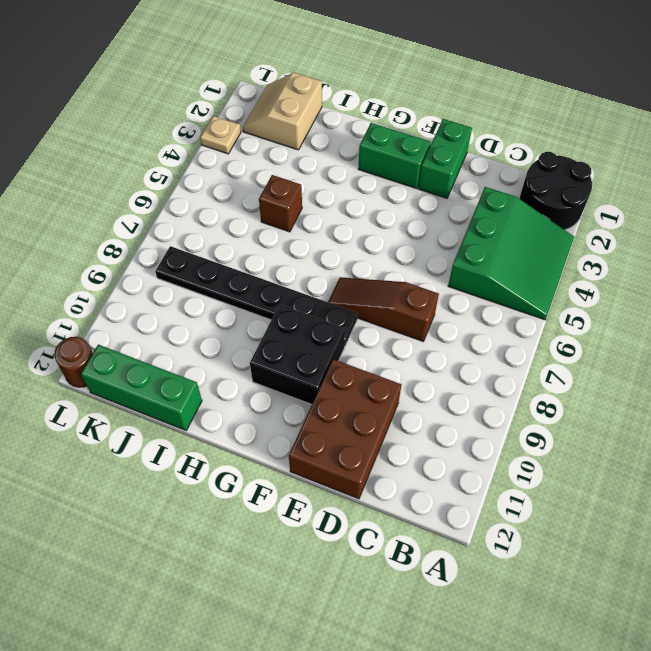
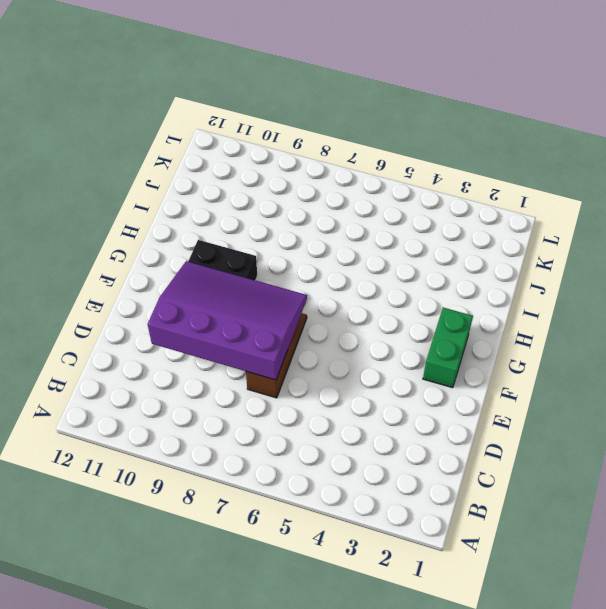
purple 3x4 slope [148,261,307,380] -> none
none -> black 2x2 round brick [519,152,592,230]
none -> green 3x3 slope [448,187,574,320]
none -> brown 2x3 brick [289,359,402,499]

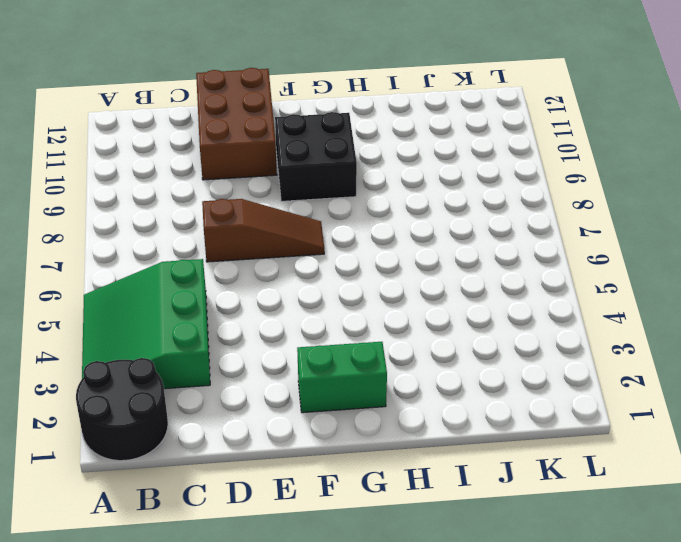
none -> green 1x2 brick [418,119,472,198]
none -> black 1x6 plate [155,246,358,347]
none -> brown 1x1 brick [259,175,302,232]

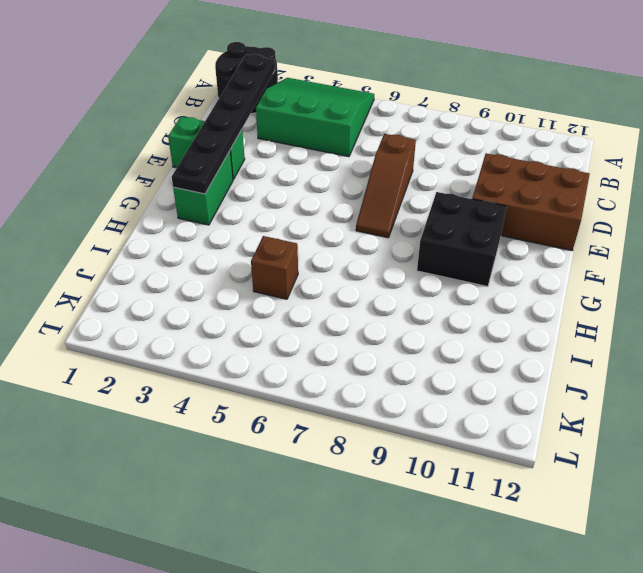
black 1x6 plate [172,54,275,194] -> black 1x6 plate moved to [155,246,358,347]
none -> green 1x3 brick [81,345,202,430]
none -> tan 2x2 slope [243,73,322,150]
none -> tan 1x1 plate [200,116,241,154]

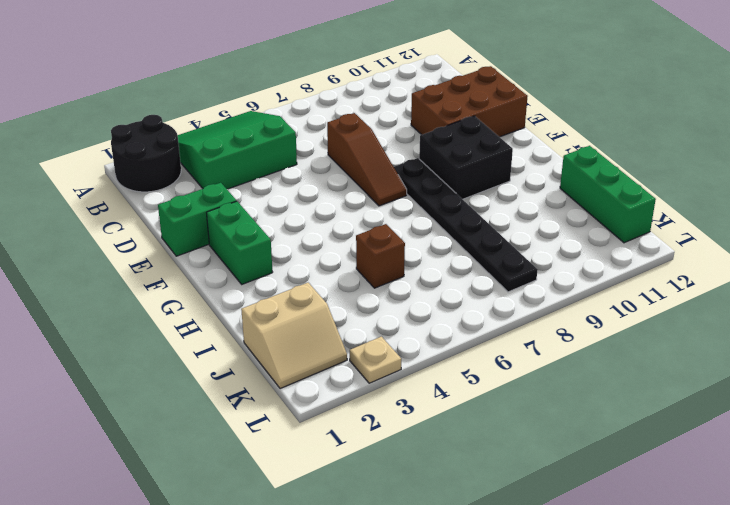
none -> brown 1x1 round brick [54,337,93,387]

